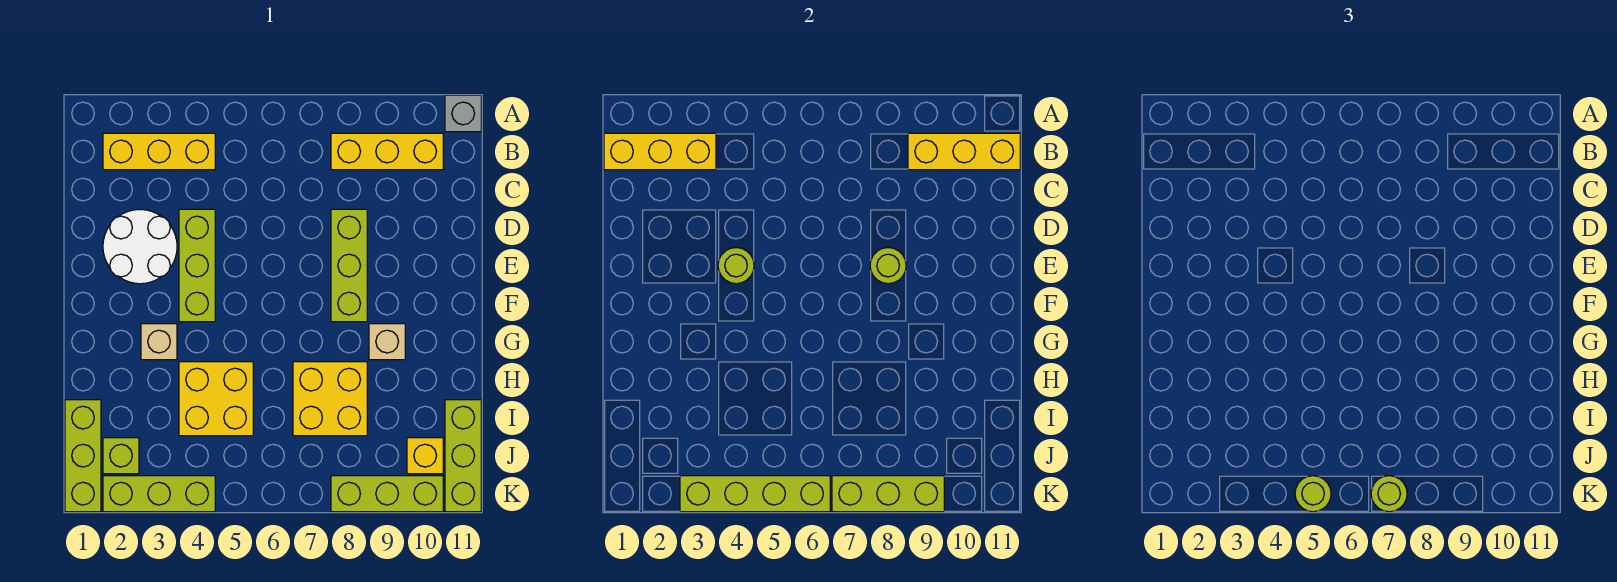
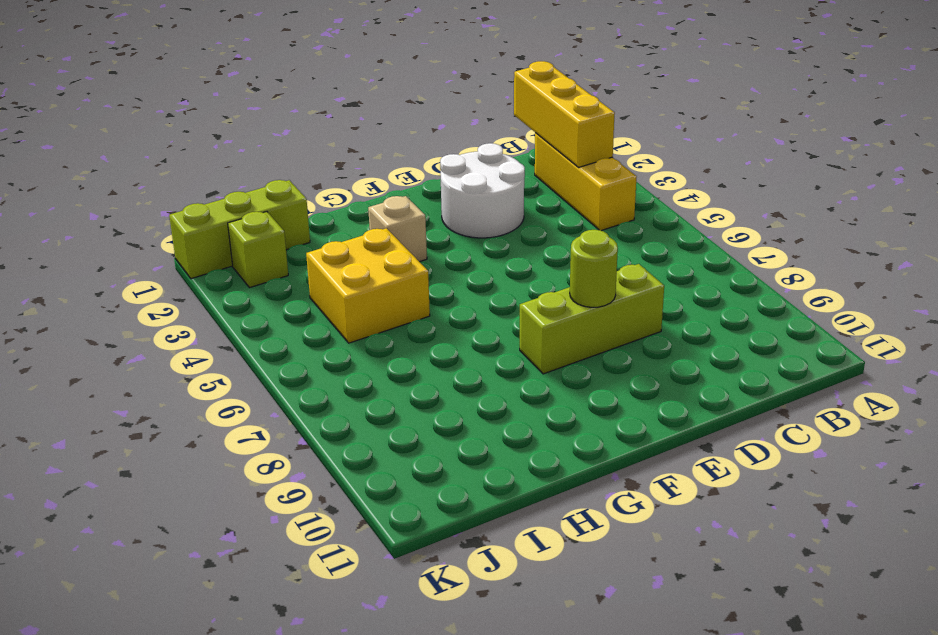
none -> grey 1x1 brick [445,95,481,132]
none -> yellow 1x3 brick [331,133,443,170]
none -> lime 1x3 brick [179,209,215,322]

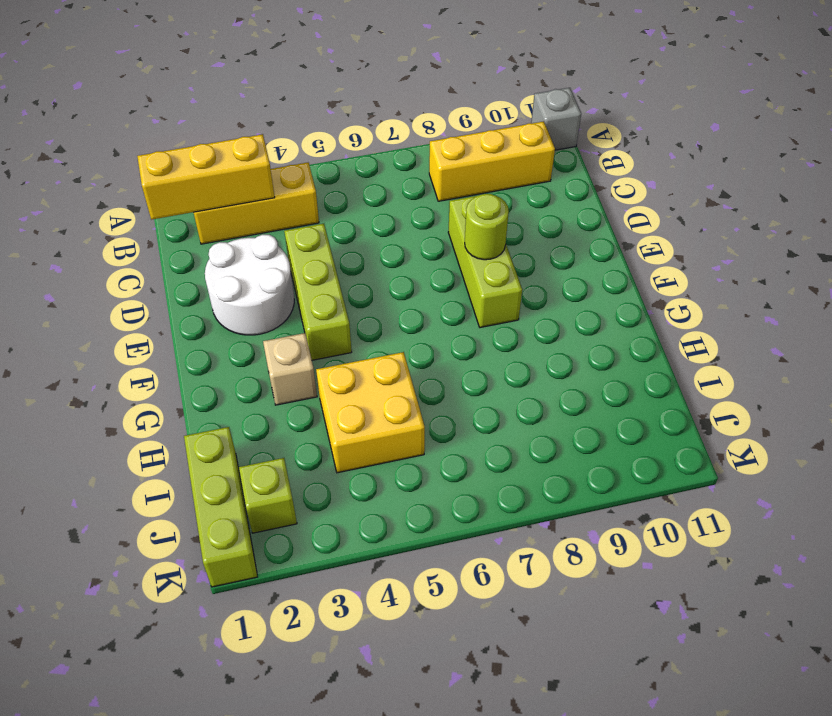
none -> tan 1x1 brick [369,324,405,360]
none -> yellow 2x2 brick [293,362,367,436]
none -> lime 1x3 brick [445,400,481,512]

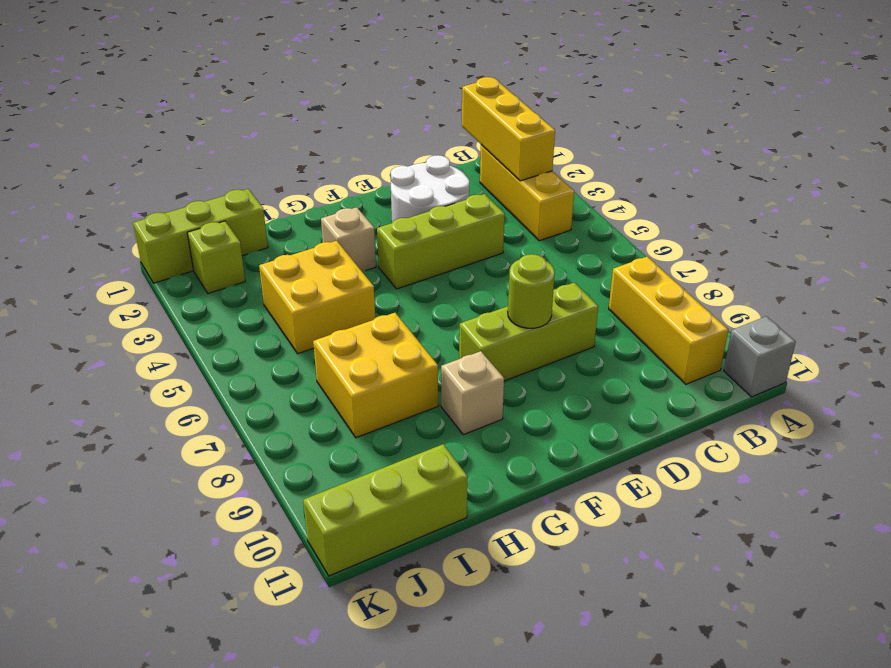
none -> yellow 1x1 brick [407,438,443,474]
none -> lime 1x3 brick [103,476,215,512]
none -> lime 1x3 brick [331,476,443,512]

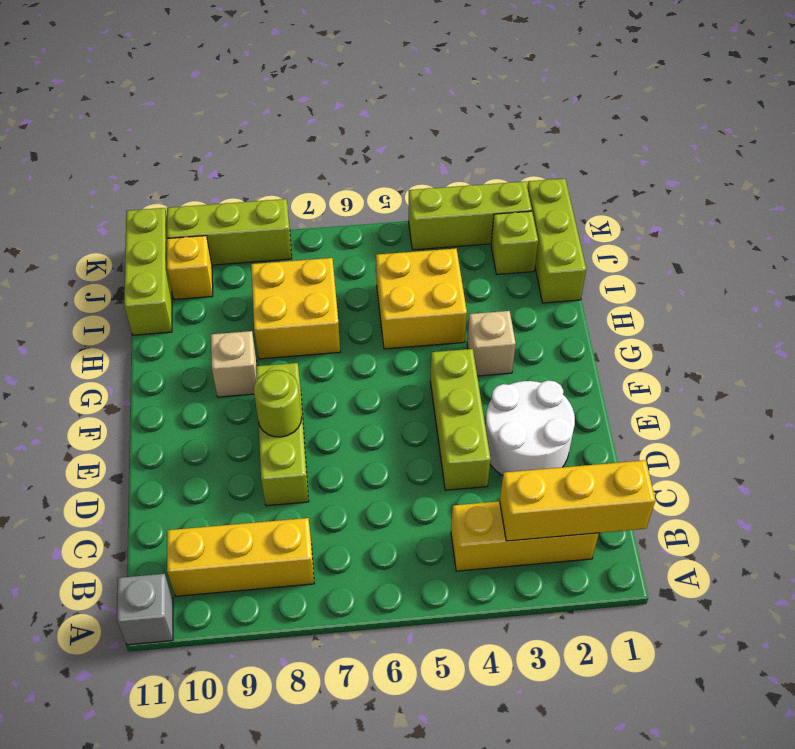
none -> yellow 1x3 brick [908,133,1020,170]
none -> lime 1x1 round brick [718,248,754,284]
none -> lime 1x4 brick [680,476,830,512]

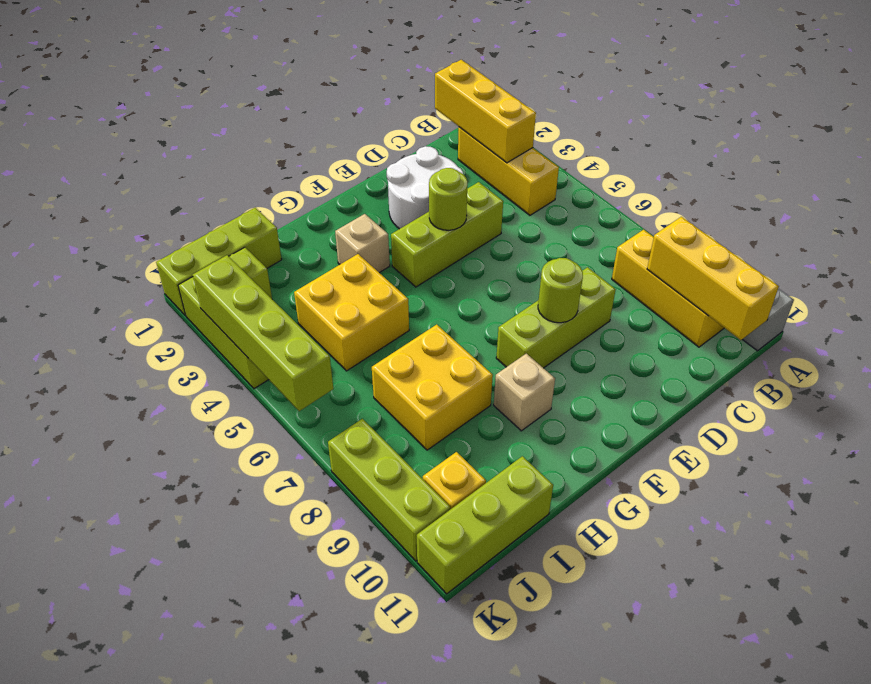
none -> lime 1x3 brick [832,476,944,512]
none -> lime 1x1 round brick [1295,476,1331,512]
none -> lime 1x1 round brick [1371,476,1407,512]

